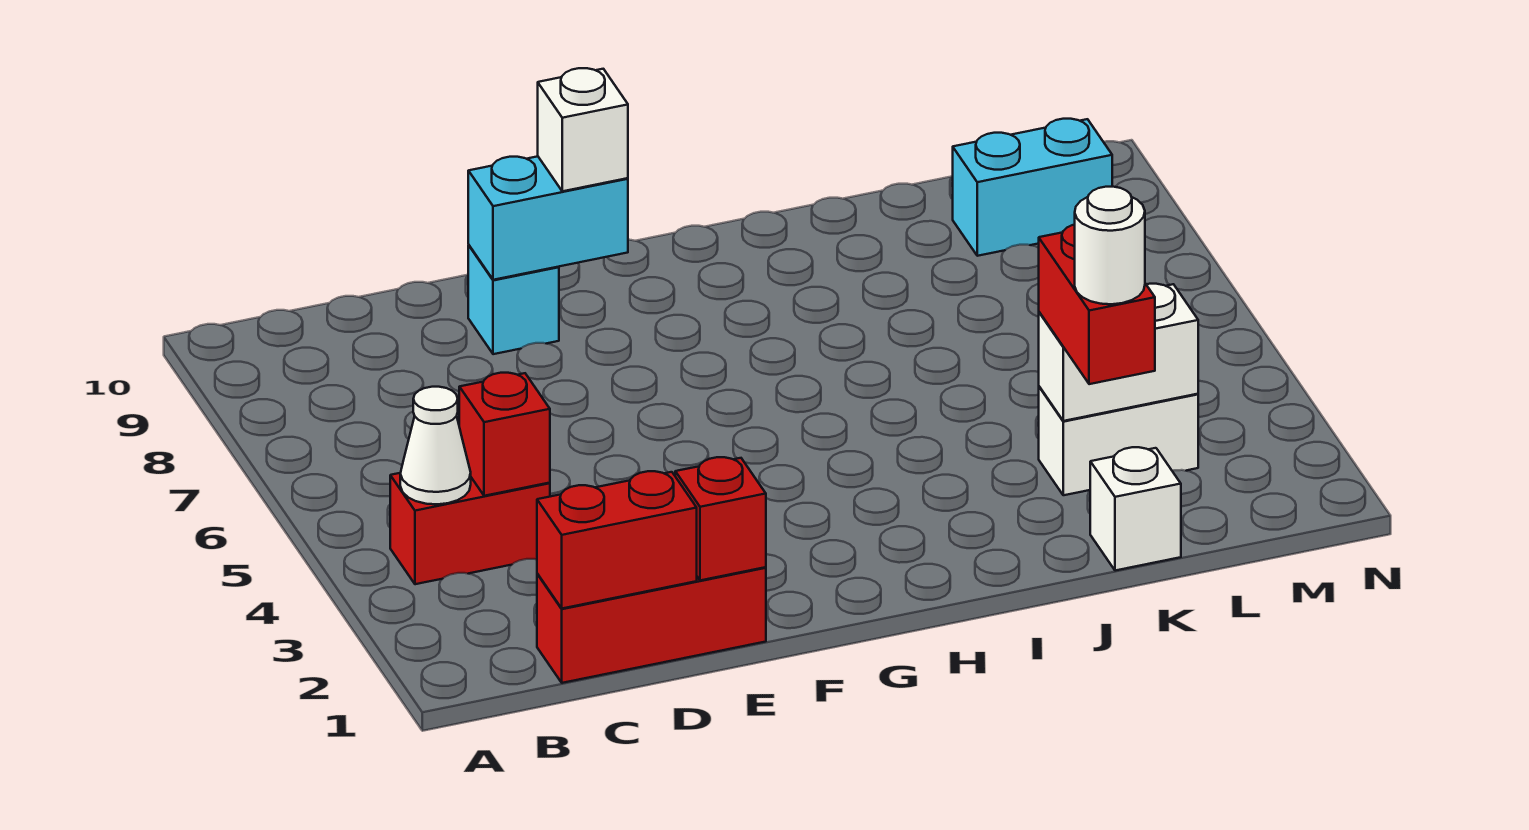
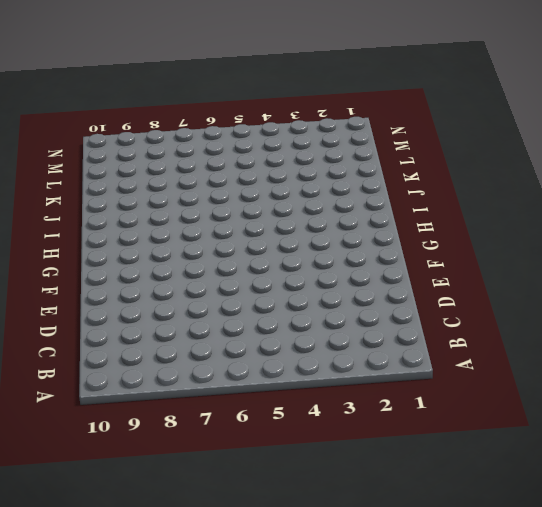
none -> red 1x2 brick [390,473,550,584]
none -> red 1x3 brick [537,567,766,683]
none -> cyan 1x1 brick [468,245,559,354]

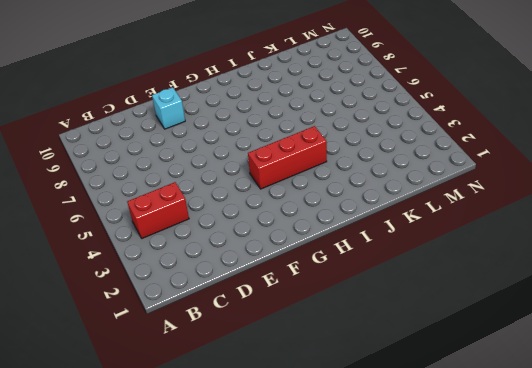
red 1x3 brick [248,126,327,189] -> red 1x3 brick moved to [537,567,766,683]
none -> white 1x1 brick [1090,447,1181,571]
none -> white 1x2 brick [1039,387,1198,495]
none -> cyan 1x2 brick [953,119,1112,256]

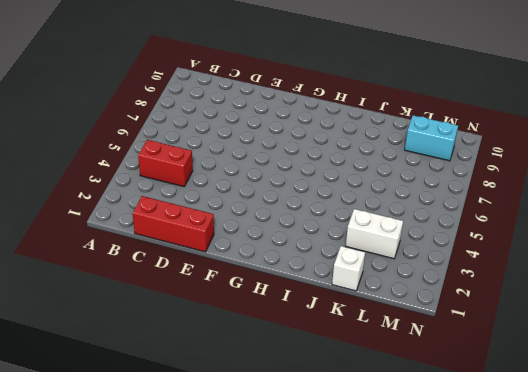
none -> cyan 1x1 brick [468,245,559,354]
none -> white 1x1 cone [400,387,471,504]
none -> red 1x2 brick [537,471,697,608]

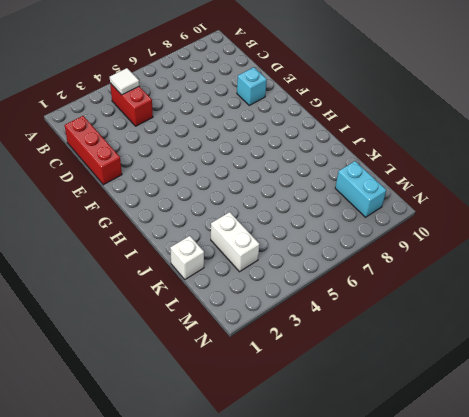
white 1x1 tile [110,68,139,95] -> white 1x1 cone [400,387,471,504]
none -> red 1x2 brick [537,471,697,608]
none -> red 1x1 brick [459,373,550,496]
none -> red 1x1 brick [675,457,766,580]

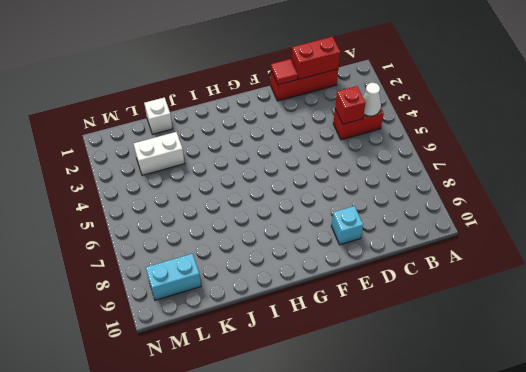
red 1x1 tile [271,59,298,85] -> red 1x1 brick [675,457,766,580]
none -> cyan 1x2 brick [468,156,628,280]
none -> white 1x2 brick [1039,284,1198,421]
none -> white 1x1 brick [538,68,628,191]

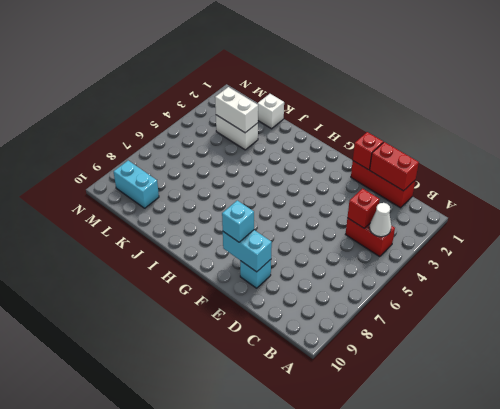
cyan 1x1 brick [222,200,254,242] -> white 1x1 brick [538,68,628,191]
none -> red 1x2 brick [1039,225,1155,384]
none -> white 1x1 round brick [1075,187,1145,304]

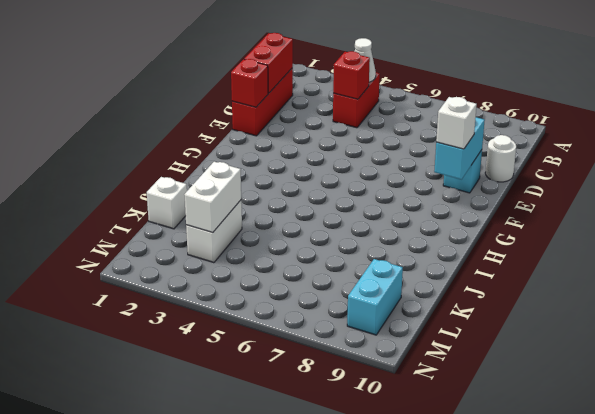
white 1x1 round brick [485,135,516,182] -> white 1x1 round brick moved to [1075,187,1145,304]
none -> red 1x2 brick [1039,225,1155,384]

